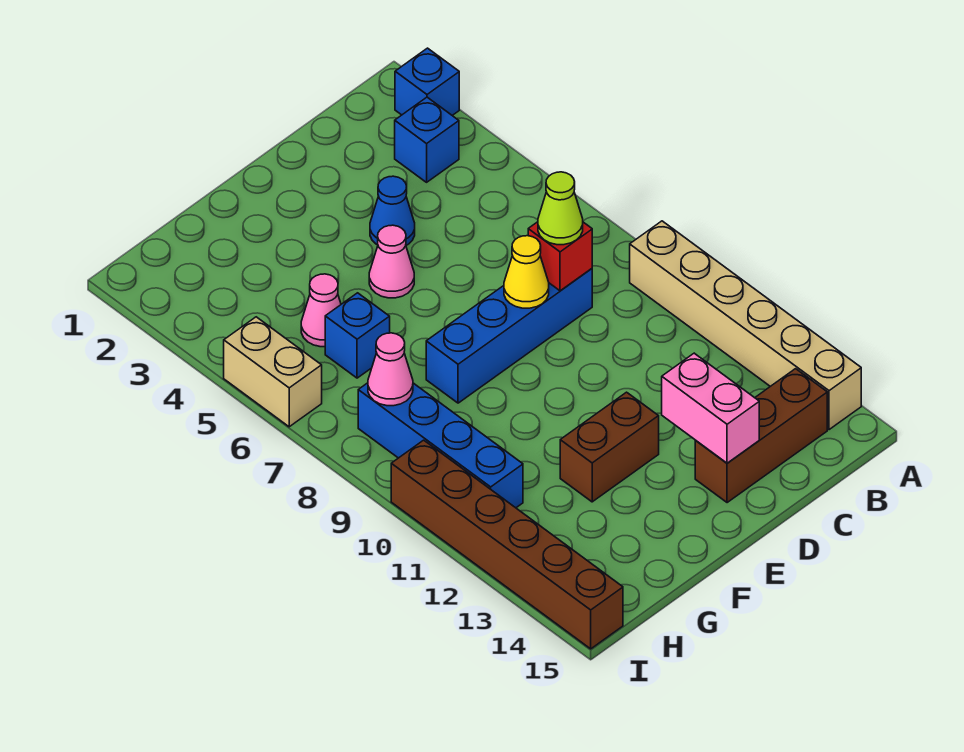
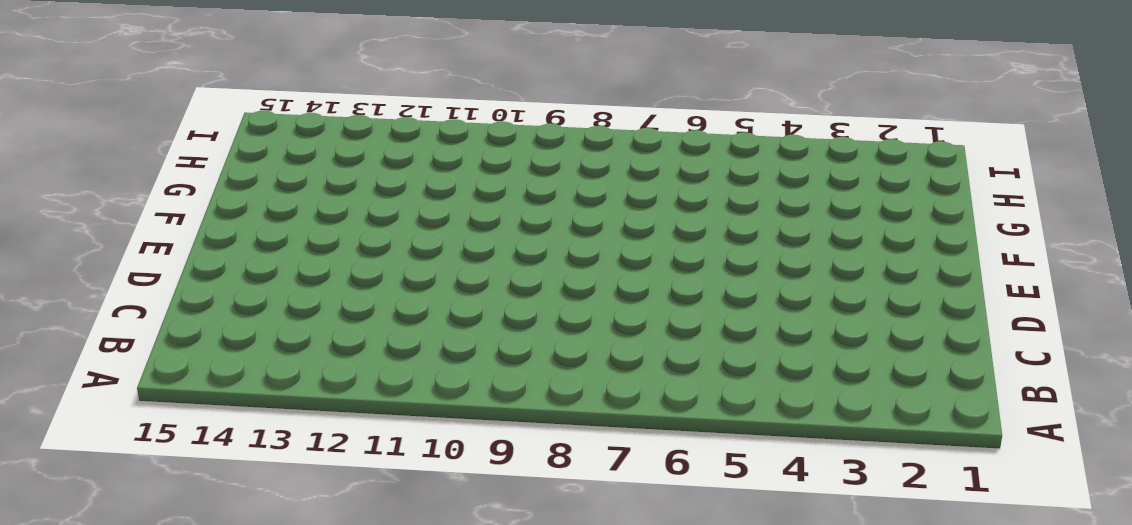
none -> blue 1x1 brick [395,48,459,116]
none -> tan 1x6 brick [630,221,861,430]
none -> blue 1x1 brick [395,97,459,182]

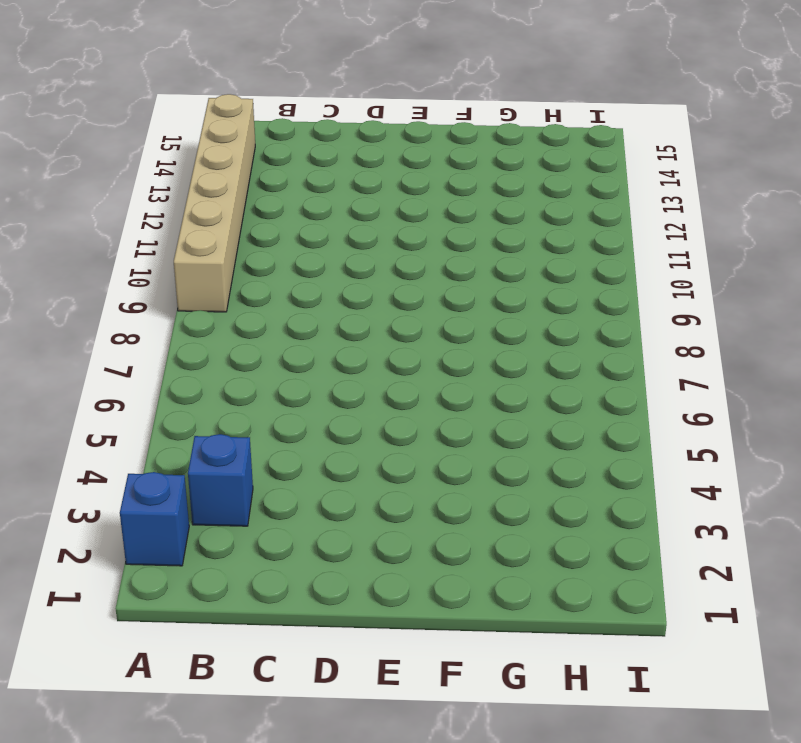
none -> brown 1x3 brick [695,369,827,503]
none -> blue 1x4 brick [426,269,592,403]
none -> blue 1x1 cone [370,176,415,245]

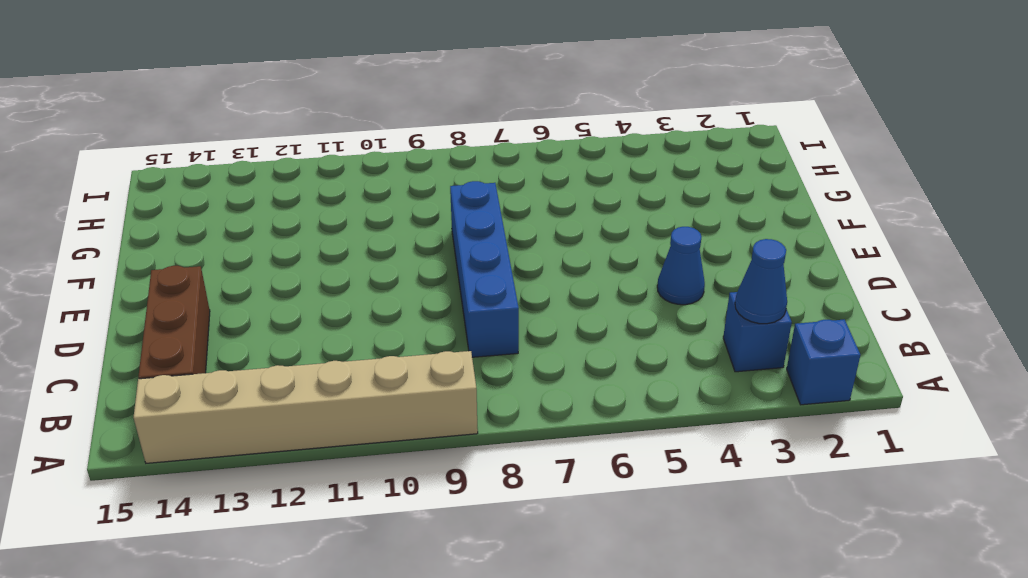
blue 1x1 cone [735,239,787,324] -> none
none -> pink 1x1 cone [369,225,414,298]
none -> brown 1x2 brick [560,392,659,502]
none -> pink 1x1 cone [301,274,341,347]

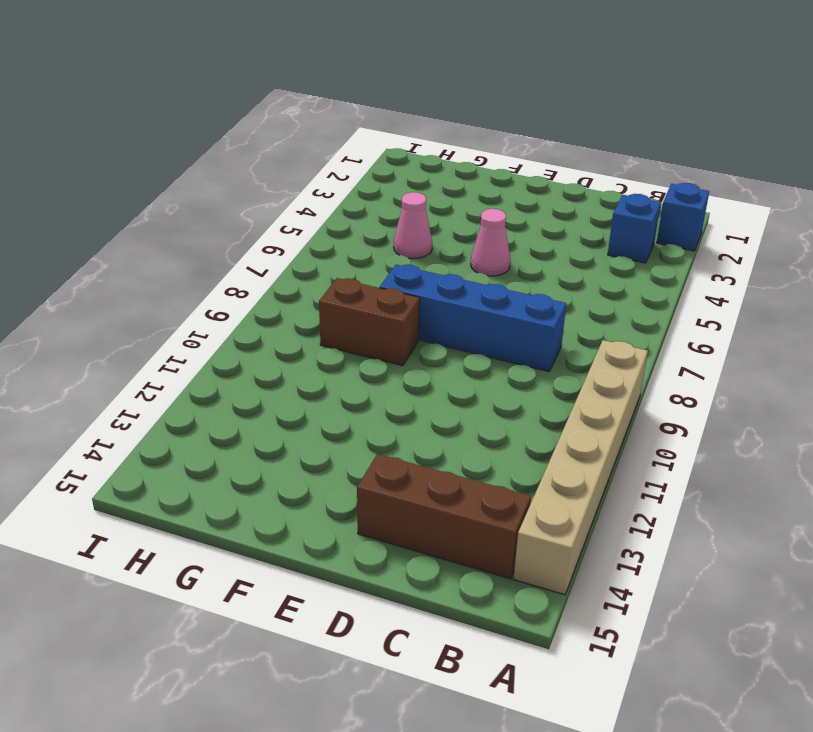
brown 1x2 brick [319,278,420,366] -> brown 1x2 brick moved to [560,392,659,502]
none -> blue 1x1 cone [370,176,415,245]
none -> blue 1x1 brick [325,293,390,378]
none -> blue 1x4 brick [358,383,523,508]

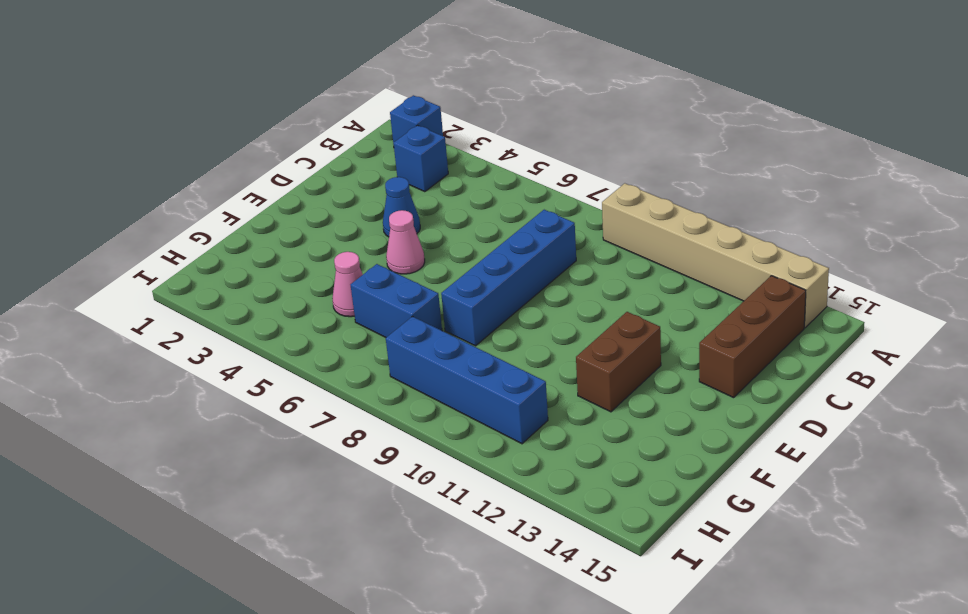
blue 1x2 brick [351,264,442,337] -> blue 1x1 brick [325,293,390,378]
none -> tan 1x2 brick [224,317,322,427]
none -> brown 1x6 brick [391,440,623,649]
none -> red 1x1 brick [528,222,592,291]

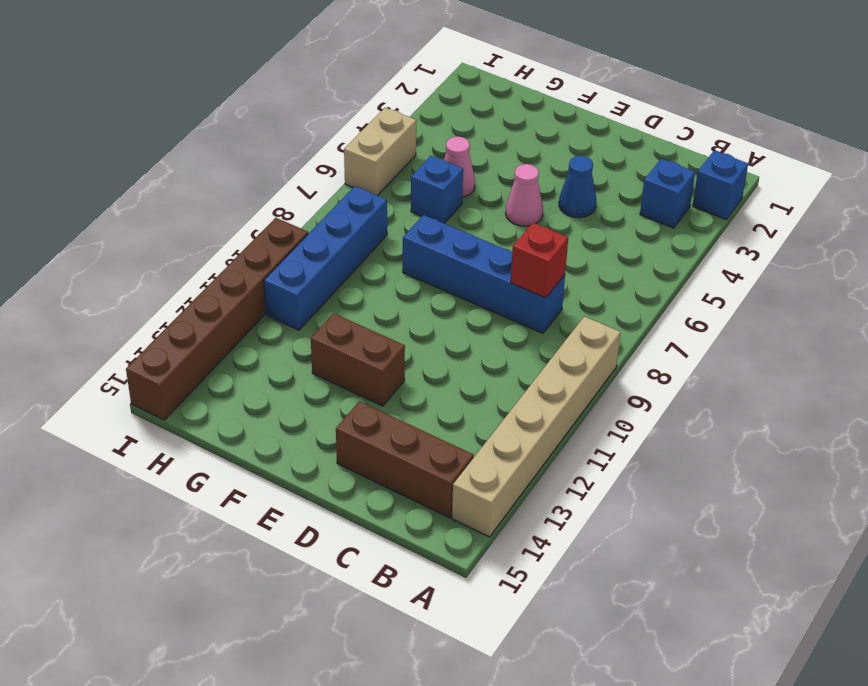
none -> yellow 1x1 cone [504,236,549,308]
none -> pink 1x2 brick [662,353,759,463]
none -> pink 1x1 cone [368,333,413,406]

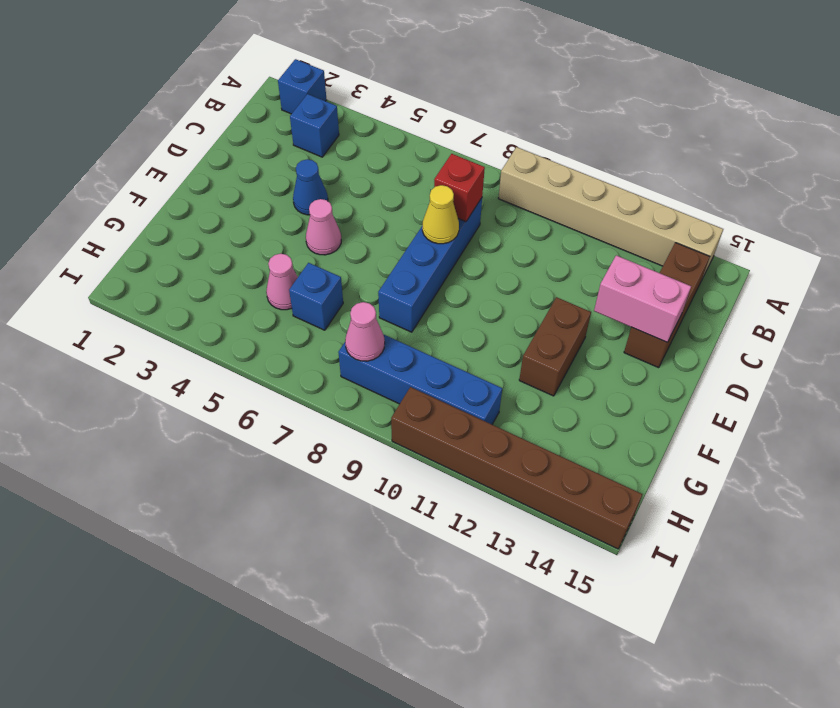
none -> tan 1x2 brick [224,317,322,427]
none -> lime 1x1 cone [538,172,583,245]

